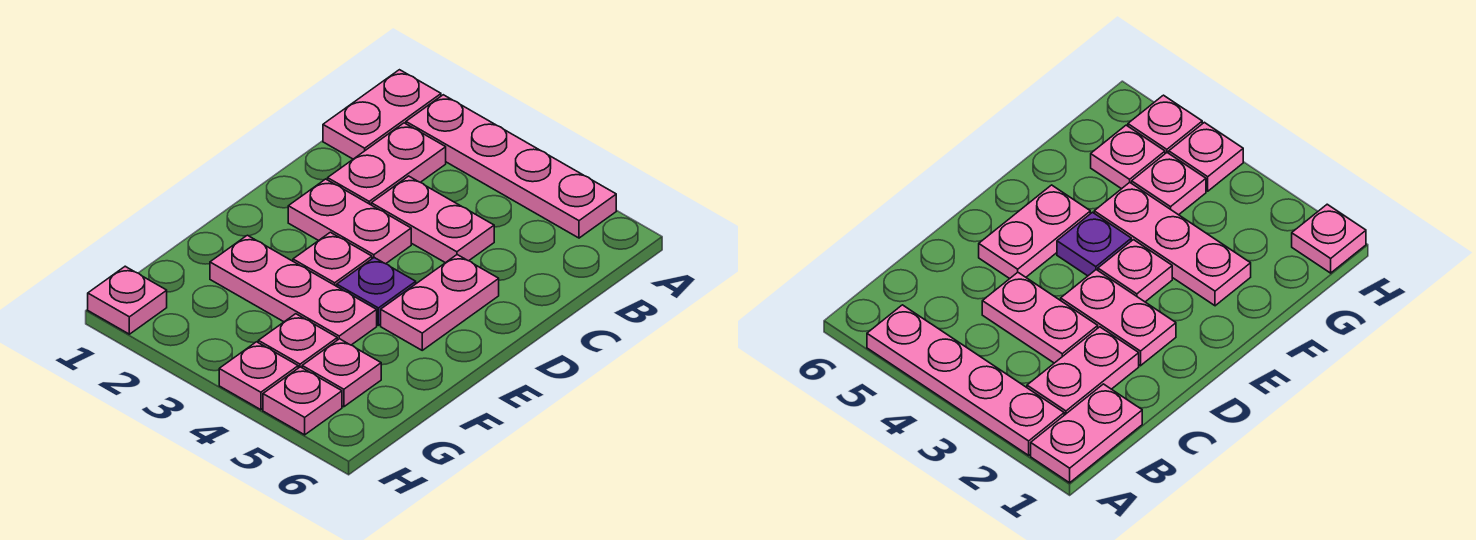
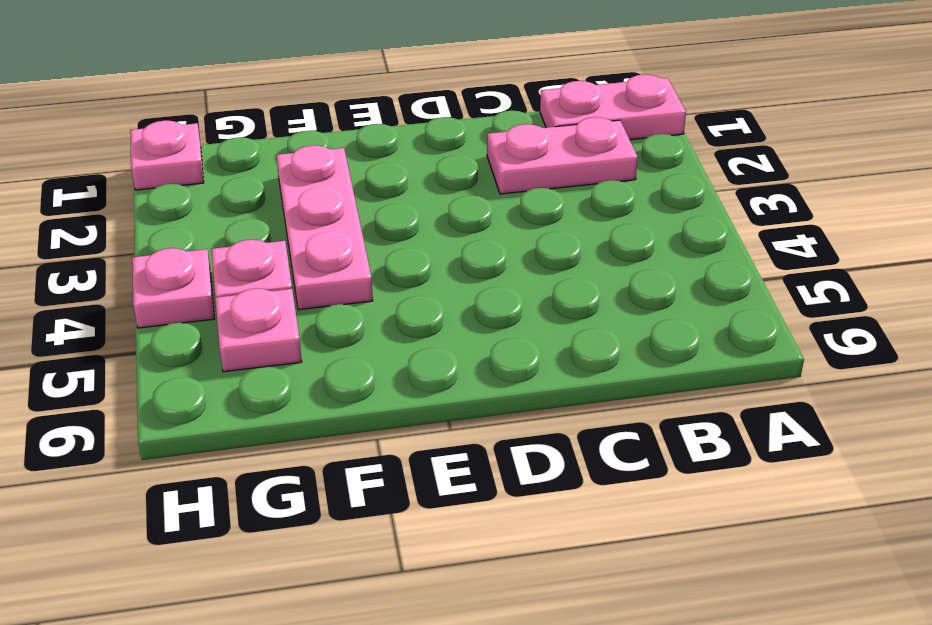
none -> pink 1x4 plate [406,95,616,238]
none -> pink 1x2 plate [371,176,494,263]
none -> pink 1x2 plate [288,179,411,264]

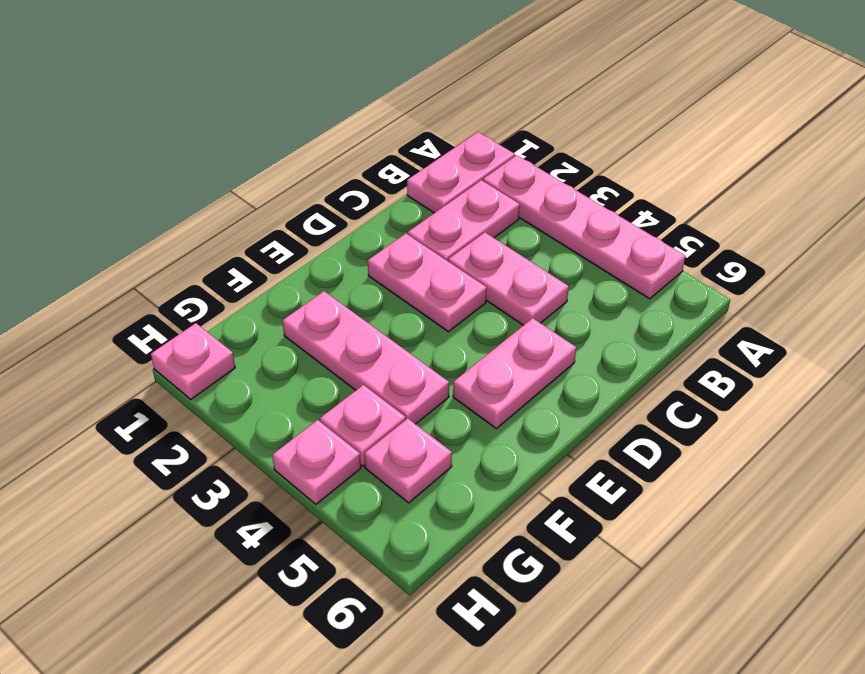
none -> pink 1x1 plate [293,232,372,286]
none -> purple 1x1 plate [337,258,416,325]
none -> pink 1x1 plate [263,367,342,435]

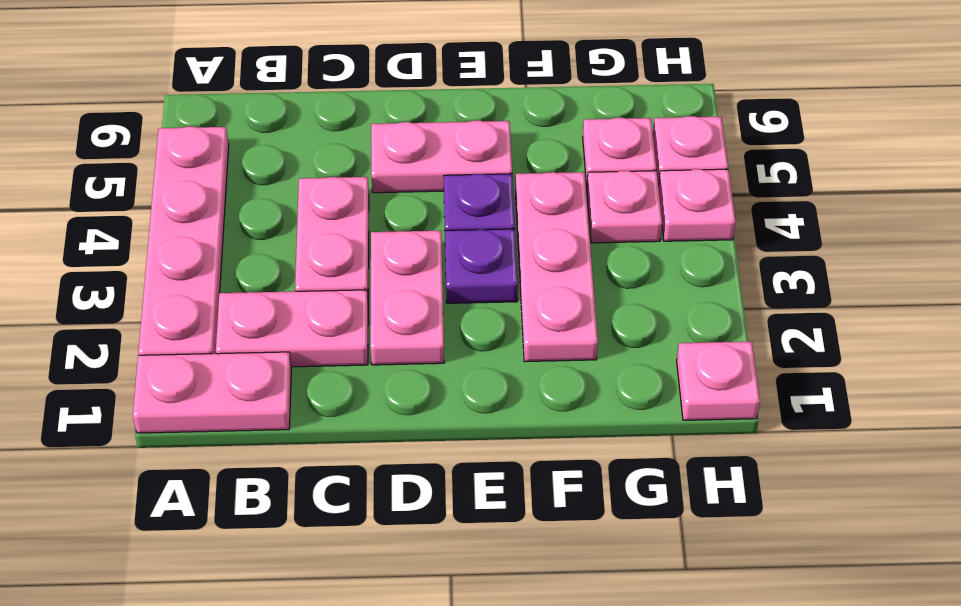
purple 1x1 plate [445,229,518,303] -> pink 1x1 plate [293,232,372,286]

